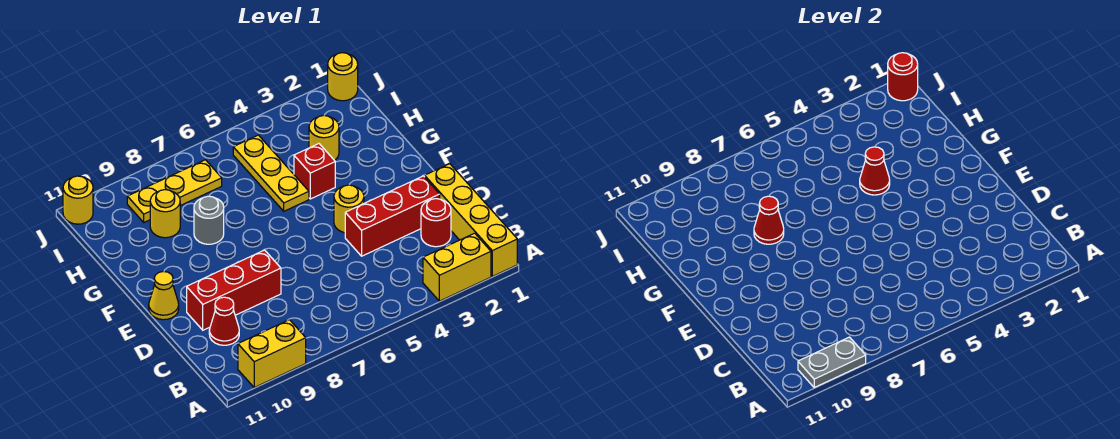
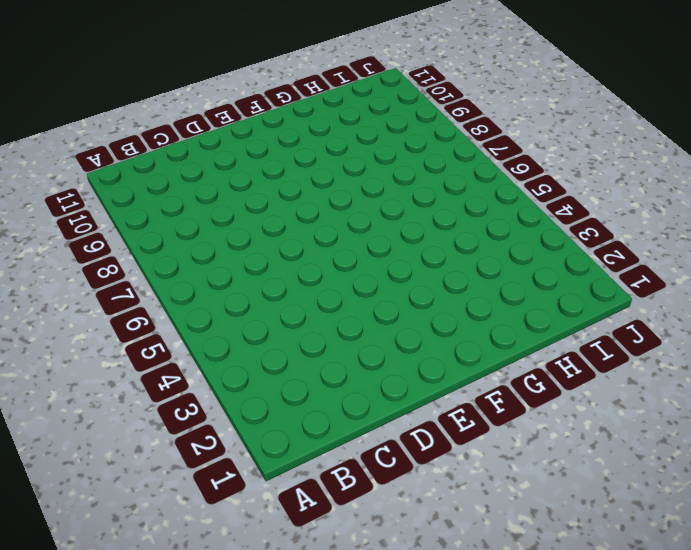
none -> yellow 1x4 brick [425,164,517,276]
none -> yellow 1x2 brick [423,233,491,301]
none -> yellow 1x2 brick [238,320,306,387]

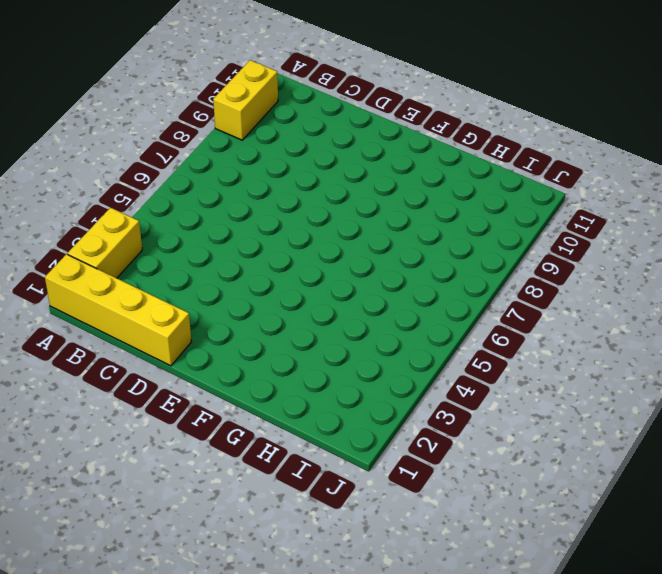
none -> red 1x1 round brick [421,199,451,247]
none -> red 1x1 cone [209,297,239,345]
none -> red 1x3 brick [345,176,440,256]

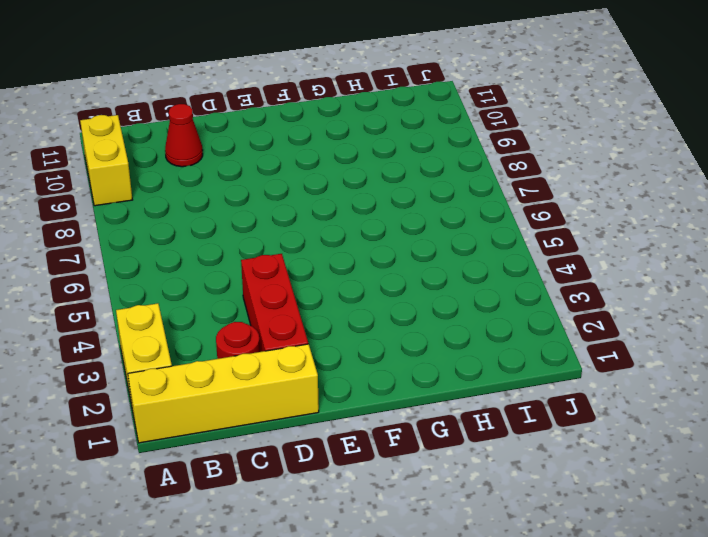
none -> red 1x3 brick [187,250,281,330]
none -> yellow 1x1 round brick [334,185,364,233]
none -> yellow 1x1 cone [149,271,179,320]

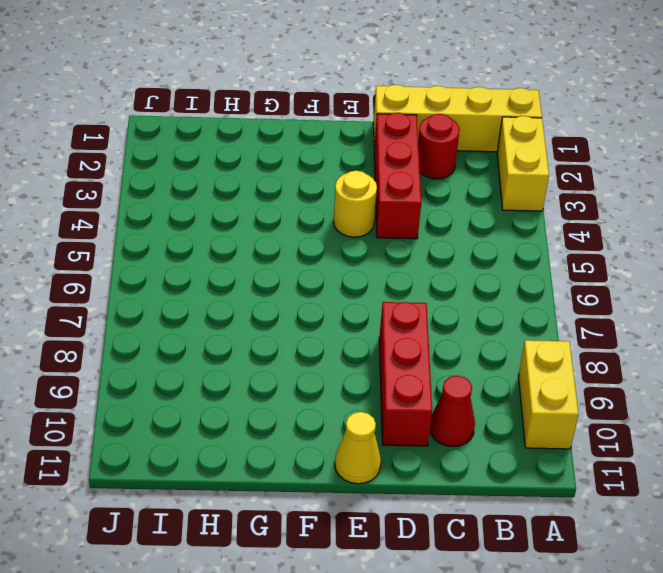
none -> red 1x1 brick [294,144,335,199]
none -> yellow 1x3 plate [233,135,309,211]
none -> grey 1x1 round brick [194,196,224,244]

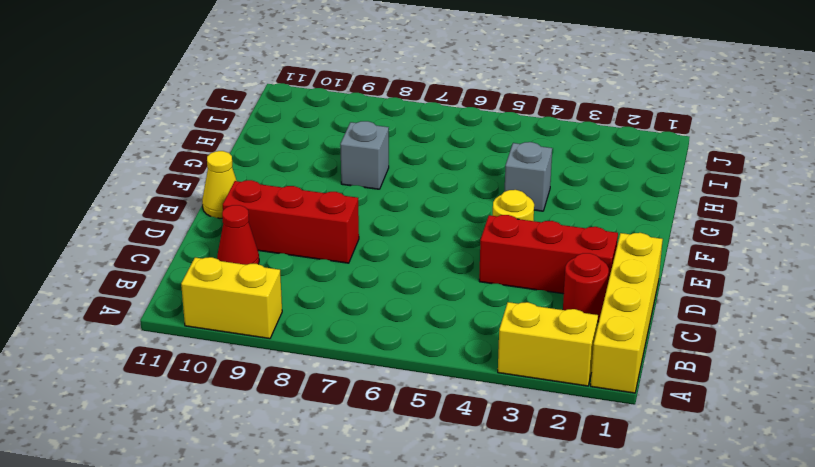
grey 1x1 brick [505,142,552,211] -> red 1x1 brick [294,144,335,199]
grey 1x1 brick [340,121,389,189] -> grey 1x1 round brick [194,196,224,244]
none -> yellow 1x3 plate [233,135,309,211]
none -> yellow 1x1 round brick [309,115,339,160]
none -> yellow 1x1 round brick [150,190,180,238]

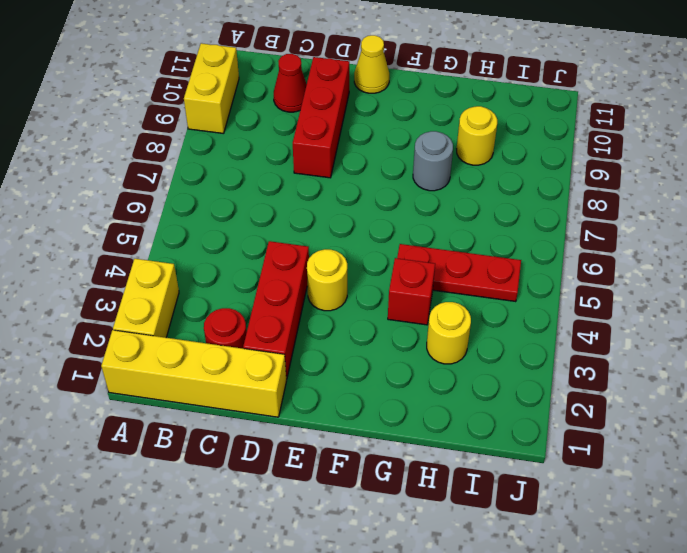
red 1x3 plate [397,244,521,302] -> yellow 1x3 plate [233,135,309,211]
none -> yellow 1x3 plate [127,160,222,222]
none -> yellow 1x1 round brick [328,53,358,101]
none -> yellow 1x1 round brick [63,176,93,224]

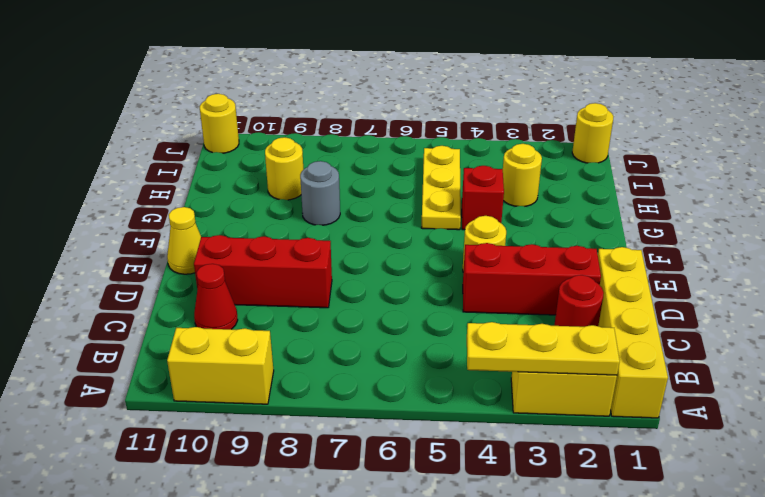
yellow 1x3 plate [467,322,620,375] -> yellow 1x3 plate moved to [127,160,222,222]
none -> grey 1x2 plate [798,337,866,387]
none -> red 1x1 cone [860,147,890,195]
none -> red 1x1 cone [754,196,784,244]

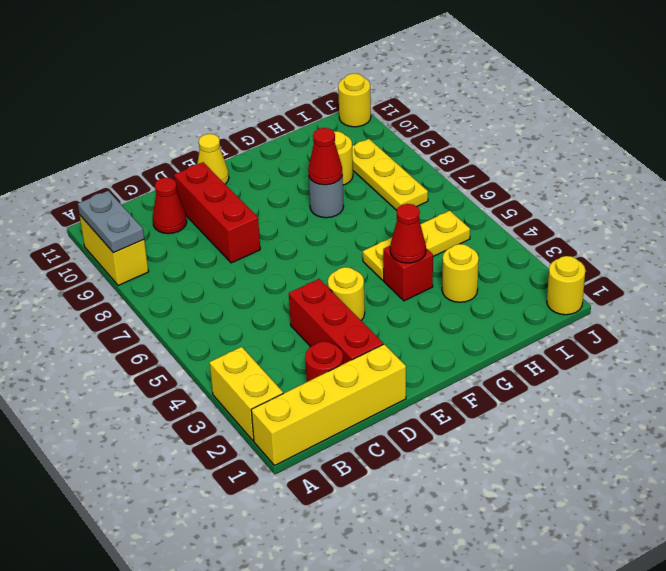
none -> red 1x1 round brick [888,53,918,101]

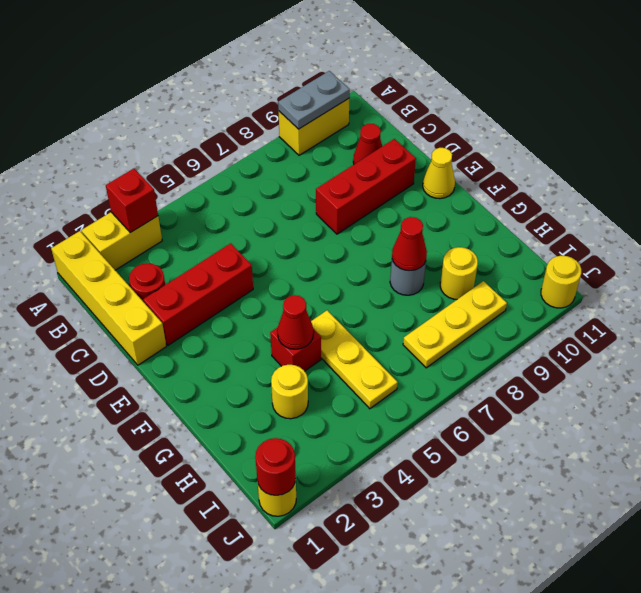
red 1x1 brick [106,169,158,233] -> none
none -> yellow 1x1 round brick [334,185,364,233]

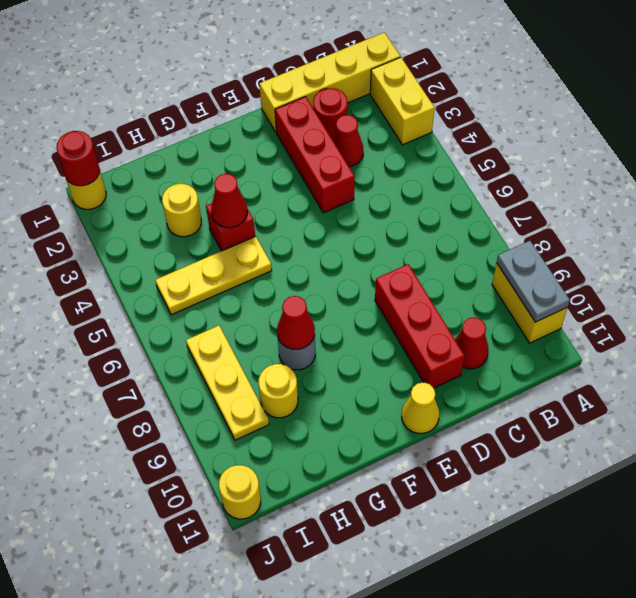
red 1x1 cone [332,115,363,167] -> none
none -> yellow 1x1 round brick [334,185,364,233]

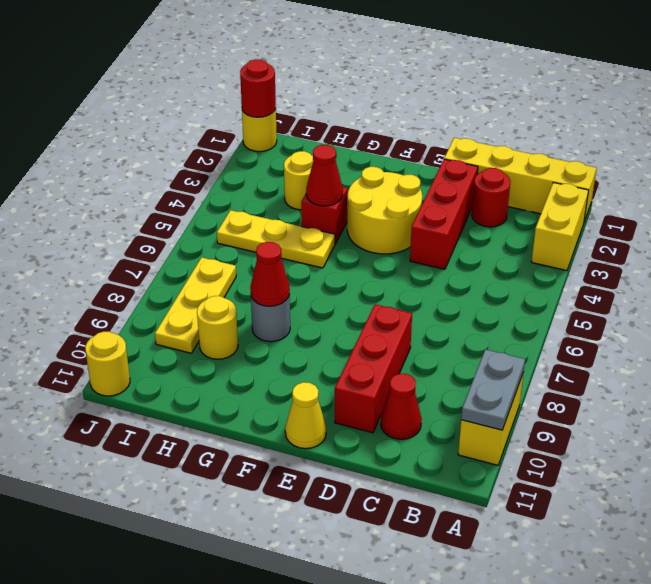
yellow 2x2 round brick [347,167,422,254] -> yellow 1x1 round brick [334,185,364,233]

